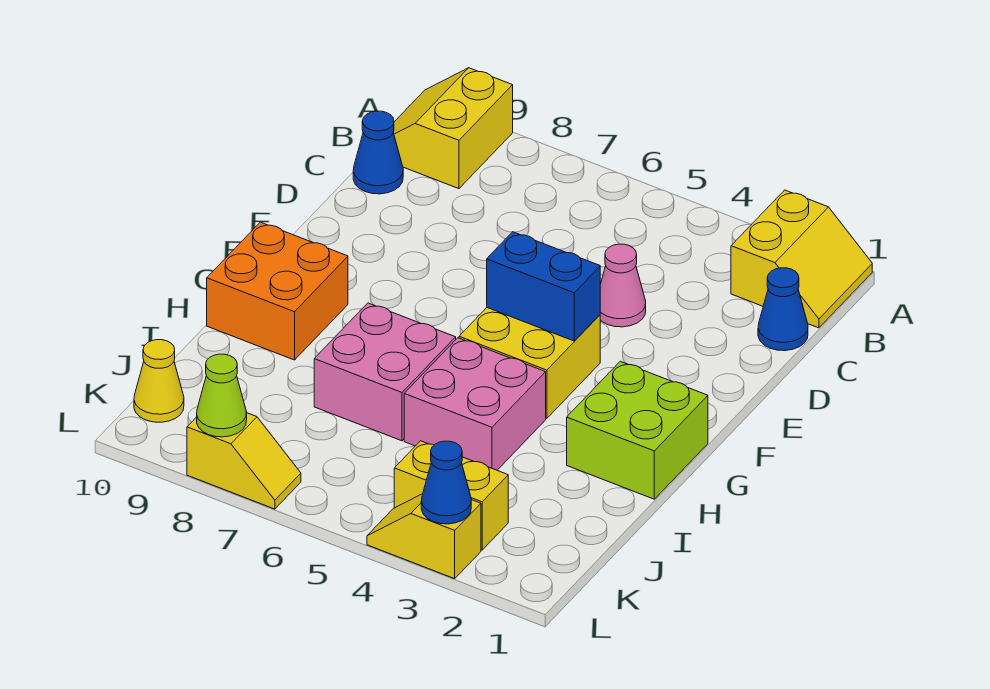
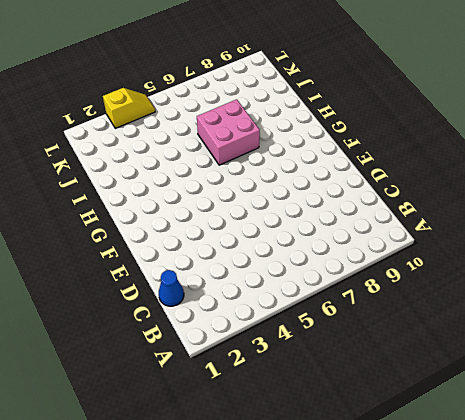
none -> yellow 2x2 slope [731,190,872,328]
none -> yellow 2x2 slope [393,68,513,189]
none -> blue 1x1 cone [353,111,403,194]

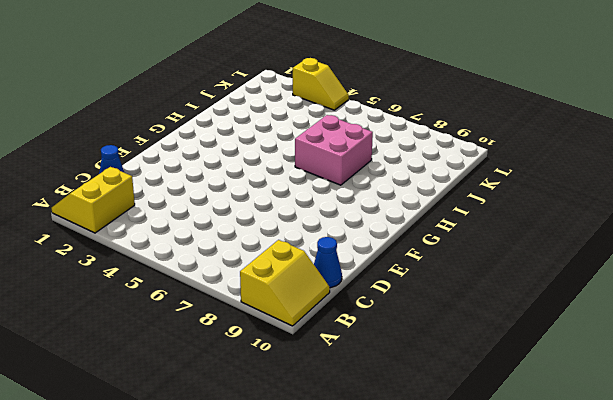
none -> pink 1x1 cone [600,244,646,327]
none -> yellow 2x2 brick [459,308,600,418]
none -> lime 2x2 brick [567,361,708,499]

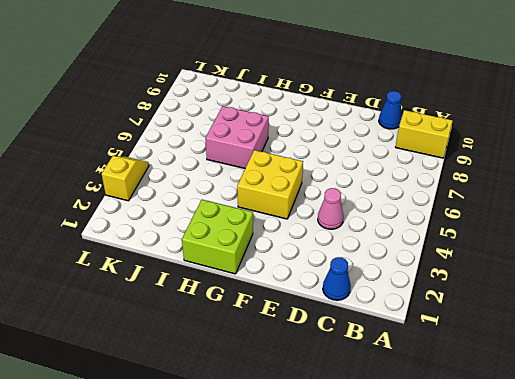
none -> yellow 2x2 slope [731,190,872,328]
none -> orange 2x2 brick [207,222,348,360]
none -> pink 2x2 brick [404,338,546,470]

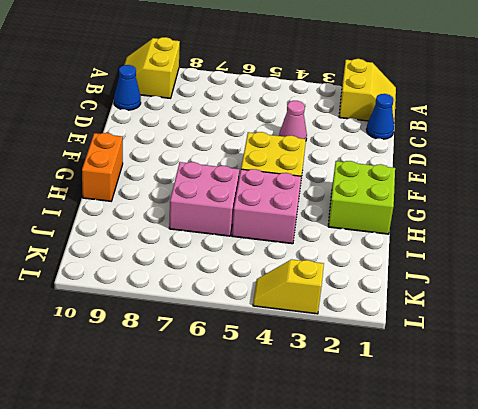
orange 1x2 brick [82,133,123,201] -> orange 2x2 brick [207,222,348,360]
none -> yellow 1x2 brick [394,441,508,550]
none -> yellow 1x1 cone [134,340,184,422]
none -> yellow 1x2 slope [187,413,301,509]

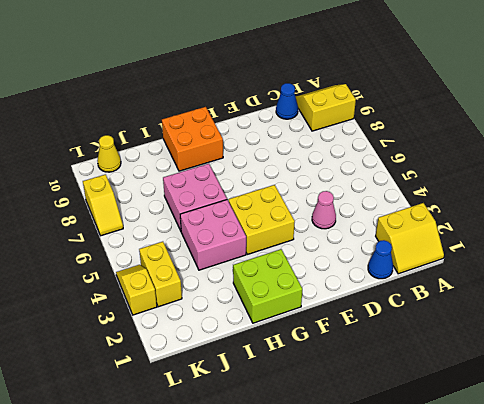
none -> blue 1x2 brick [487,232,600,341]
none -> blue 1x1 cone [421,441,471,524]
none -> lime 1x1 cone [197,354,247,437]

